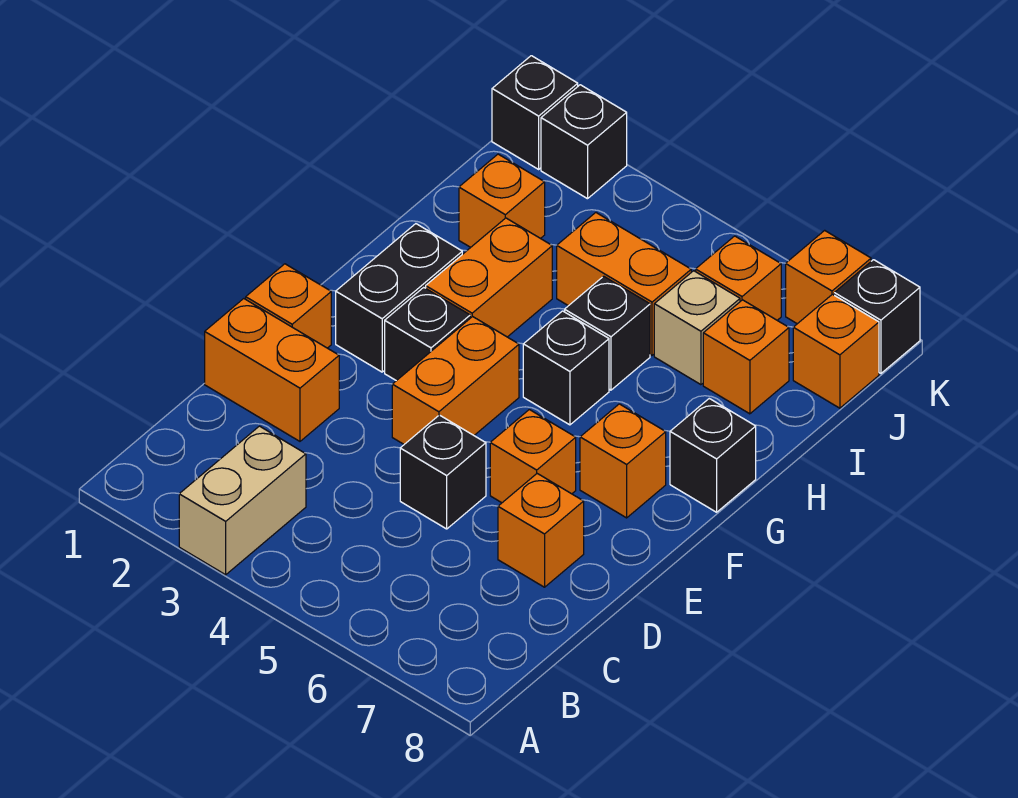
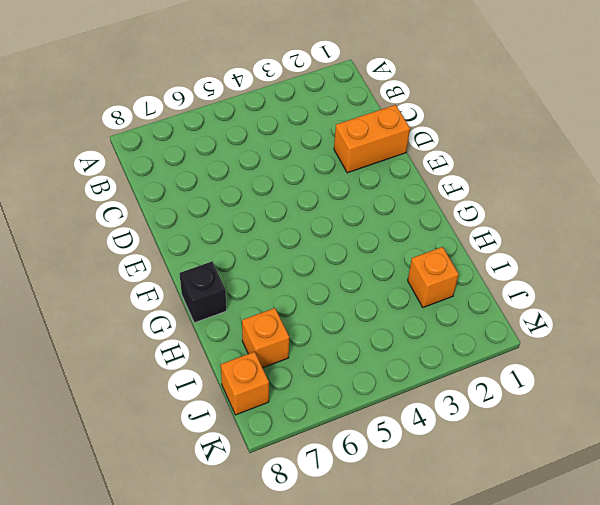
none -> tan 1x2 brick [179,426,306,575]
none -> black 1x1 brick [400,415,486,529]
none -> orange 1x1 brick [498,474,584,587]

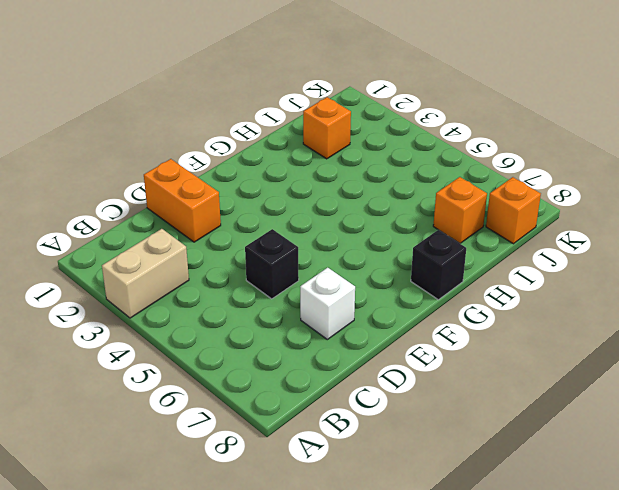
white 1x1 brick [300,268,355,340] -> orange 1x1 brick [498,474,584,587]
none -> orange 1x1 brick [246,264,331,348]
none -> orange 1x2 brick [392,316,519,444]
none -> orange 1x1 brick [490,410,576,503]

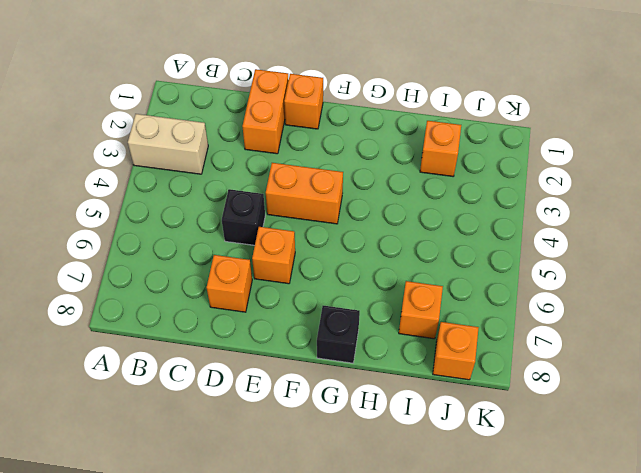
none -> black 1x2 brick [336,224,462,372]
none -> black 1x1 brick [385,287,470,381]
none -> orange 1x1 brick [580,404,666,518]

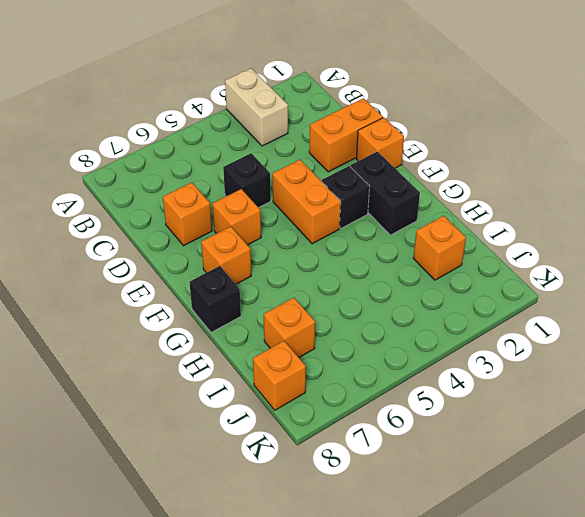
none -> orange 1x2 brick [426,218,552,337]
none -> black 1x1 brick [523,311,609,425]
none -> black 1x1 brick [565,276,650,390]

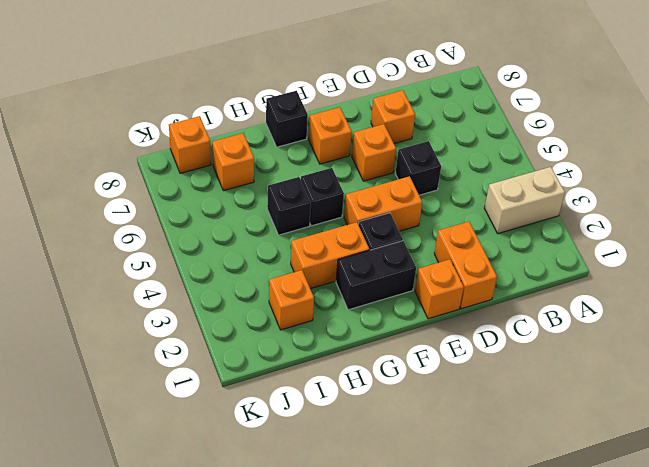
none -> orange 1x2 brick [557,213,691,355]
none -> tan 1x1 brick [654,271,740,385]
none -> orange 1x1 brick [696,236,781,320]

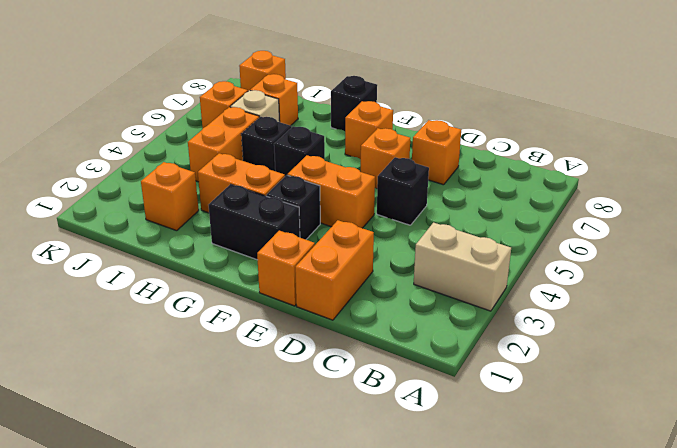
none -> black 1x1 brick [492,56,578,169]
none -> black 1x1 brick [541,85,627,199]
none -> orange 1x1 brick [786,230,871,324]

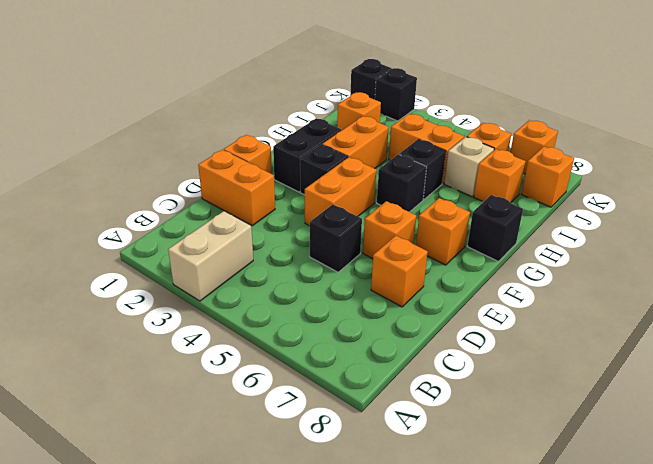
none -> black 1x1 brick [834,260,920,373]

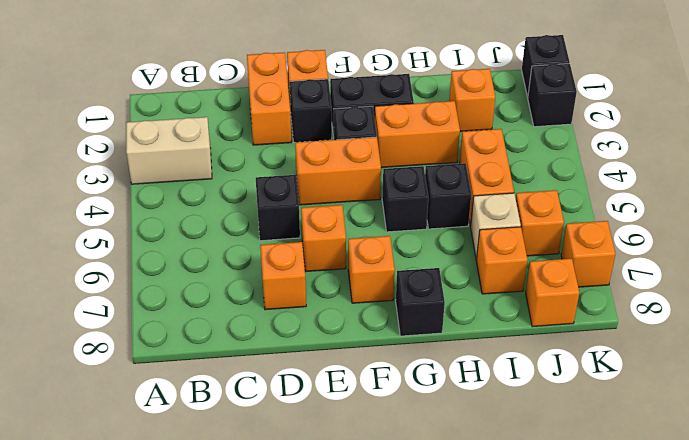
black 1x1 brick [290,79,332,142] -> black 1x1 brick moved to [834,260,920,373]

